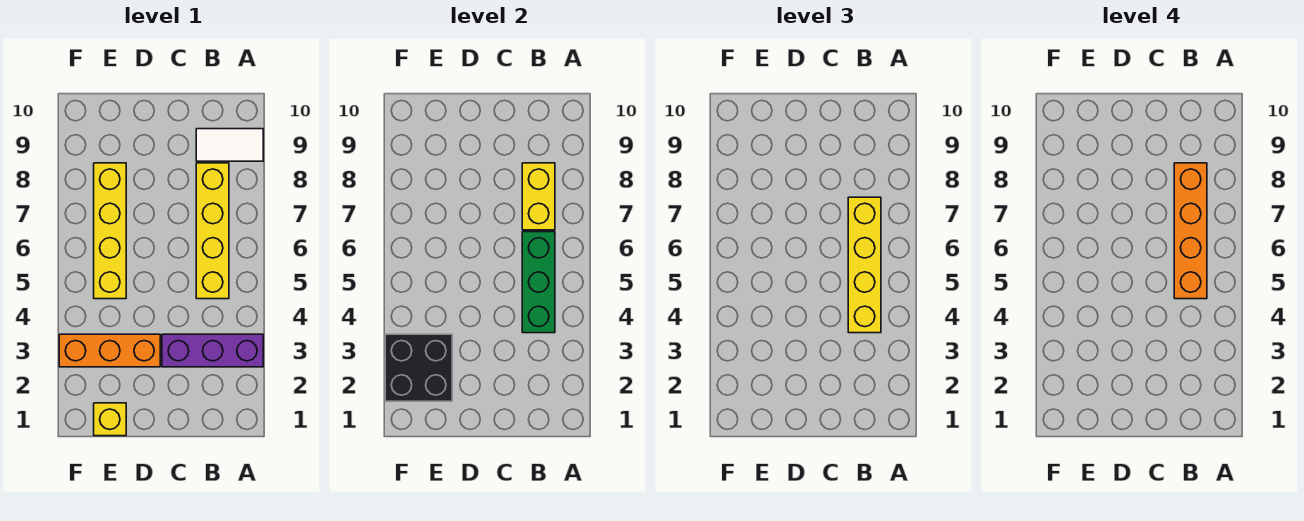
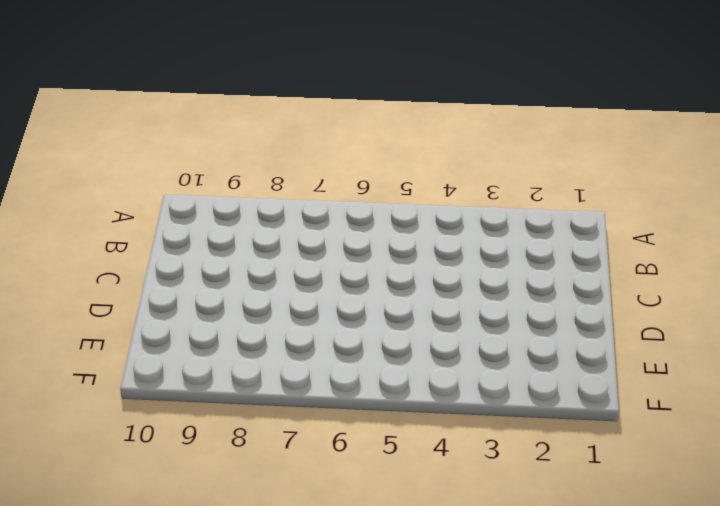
none -> purple 1x3 brick [162,334,263,367]
none -> white 1x2 tile [196,129,263,161]

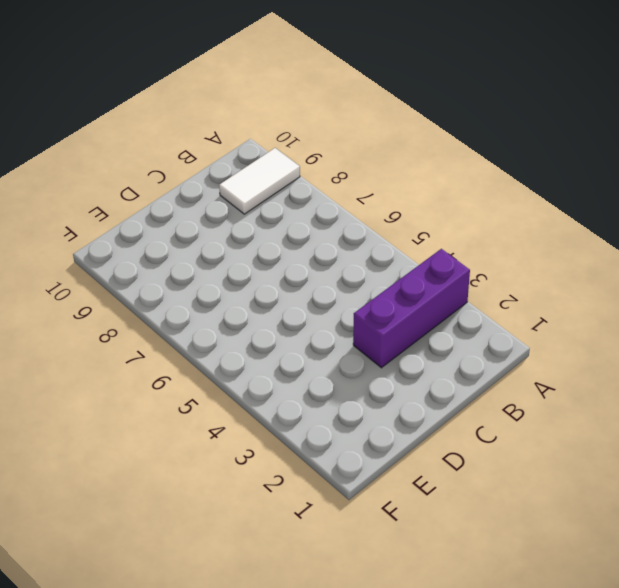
none -> yellow 1x4 brick [196,163,229,299]
none -> orange 1x3 brick [59,334,160,367]

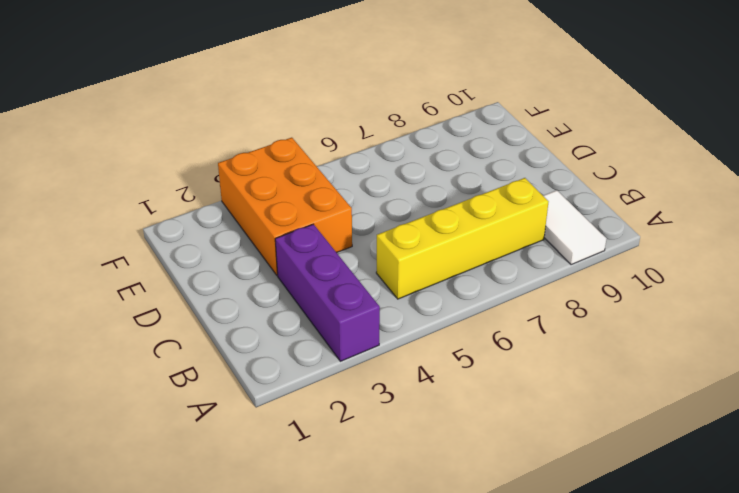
orange 2x3 brick [218,138,352,275] -> orange 1x3 brick [59,334,160,367]
none -> yellow 1x1 brick [94,403,126,436]
none -> yellow 1x4 brick [94,163,126,299]

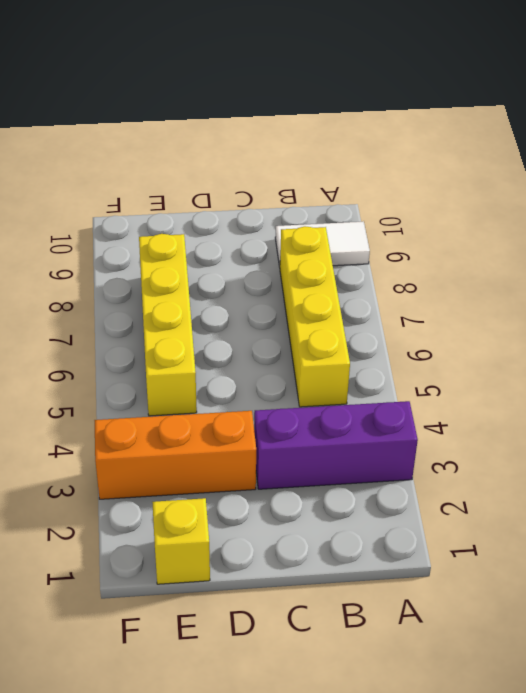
none -> green 1x3 brick [522,232,555,333]
none -> yellow 1x2 brick [522,163,555,230]

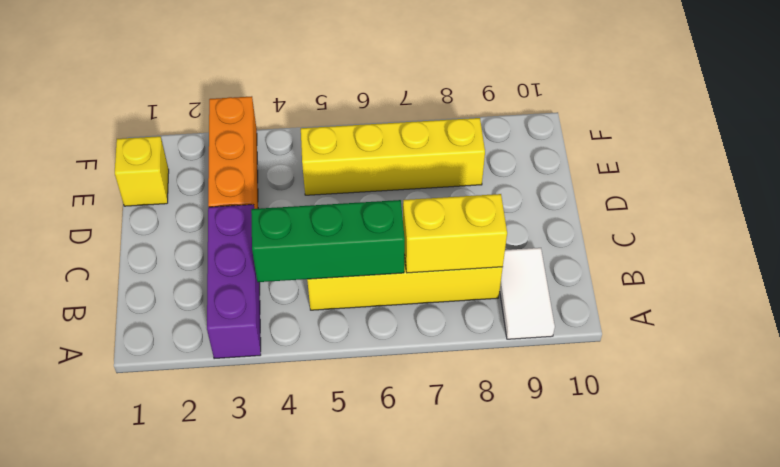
none -> black 2x2 brick [385,334,452,401]
none -> yellow 1x4 brick [848,197,881,333]

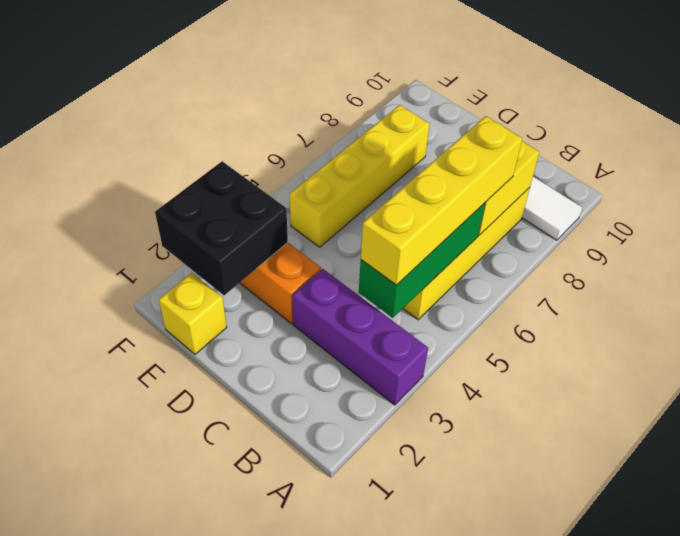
none -> orange 1x4 brick [1174,163,1207,299]

